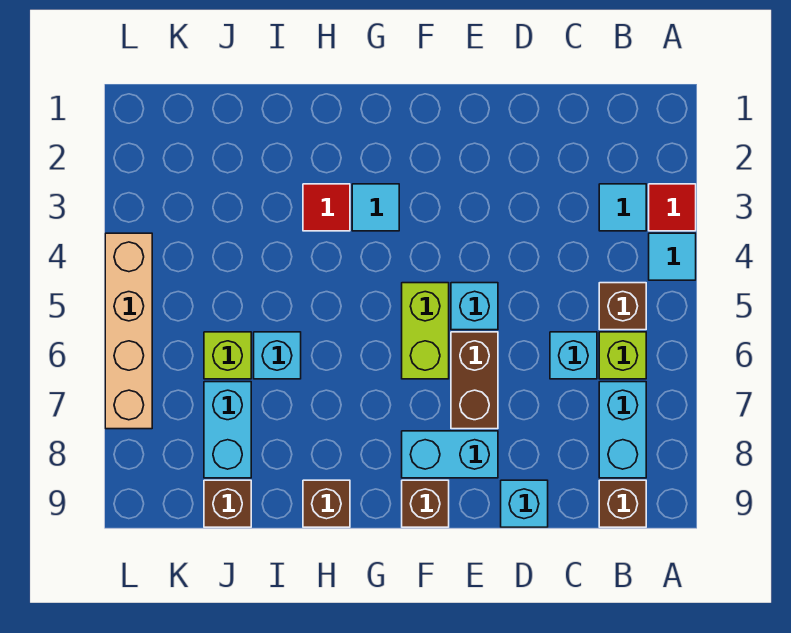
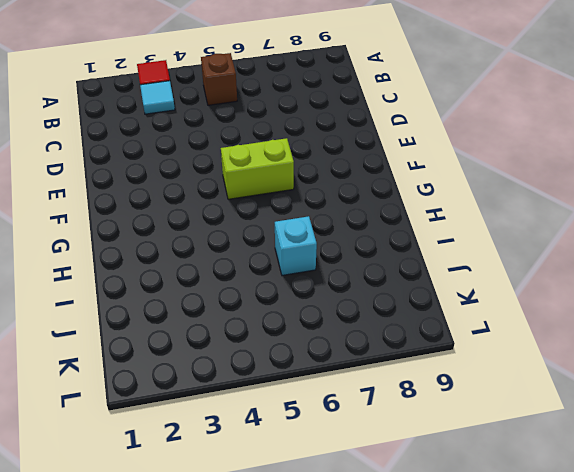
none -> cyan 1x1 tile [649,233,696,280]
none -> lime 1x1 brick [599,332,646,379]
none -> cyan 1x2 brick [599,382,646,478]

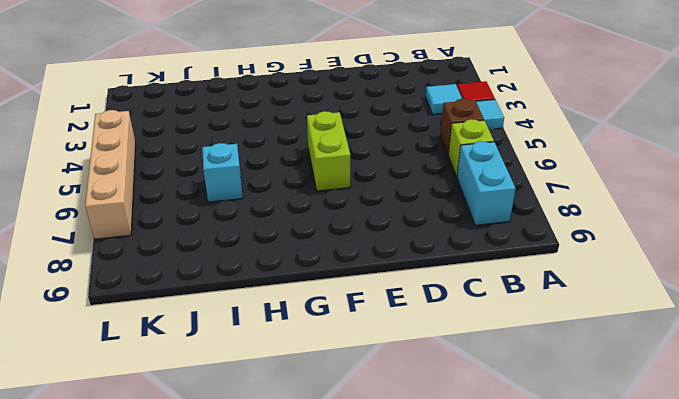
none -> brown 1x1 brick [599,480,646,527]
none -> cyan 1x1 brick [550,332,597,379]
none -> cyan 1x1 brick [501,480,548,527]

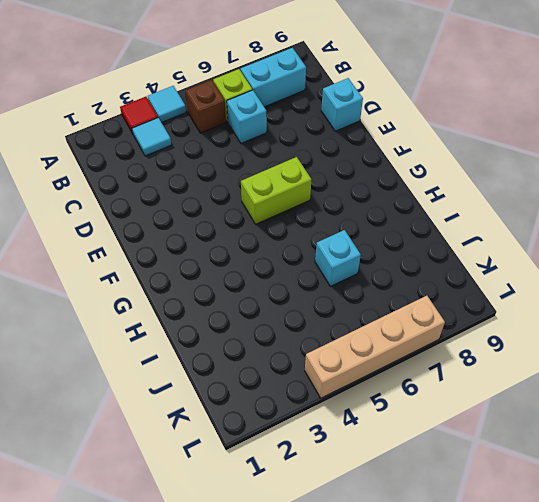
none -> brown 1x1 brick [599,480,646,527]
none -> cyan 1x1 brick [451,283,498,330]
none -> brown 1x2 brick [451,332,498,429]

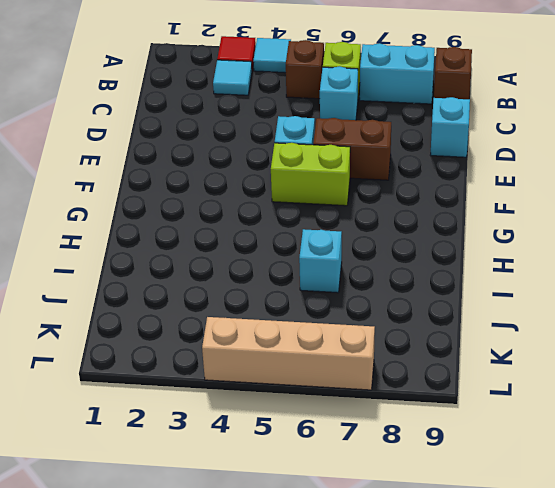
none -> cyan 1x2 brick [402,431,498,478]
none -> brown 1x1 brick [402,480,449,527]
none -> cyan 1x1 tile [352,184,399,231]

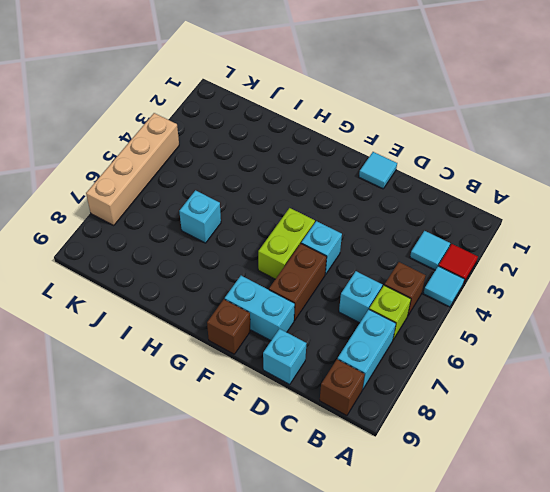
cyan 1x1 tile [359,152,397,189] -> cyan 1x1 tile moved to [352,184,399,231]
none -> red 1x1 tile [303,184,350,231]
none -> brown 1x1 brick [303,480,350,527]
none -> lime 1x1 brick [204,332,251,379]

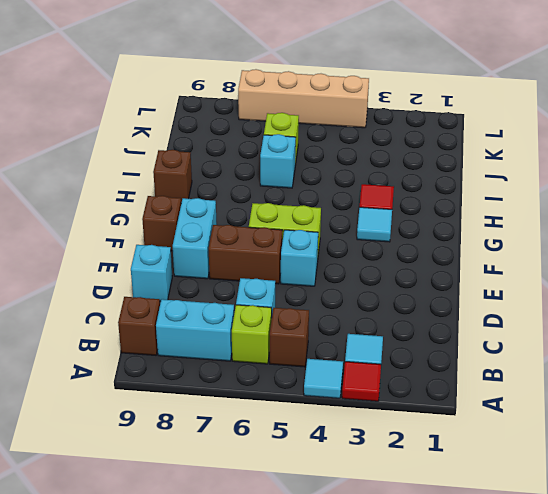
none -> cyan 1x2 brick [204,382,251,478]
none -> brown 1x1 brick [204,480,251,527]

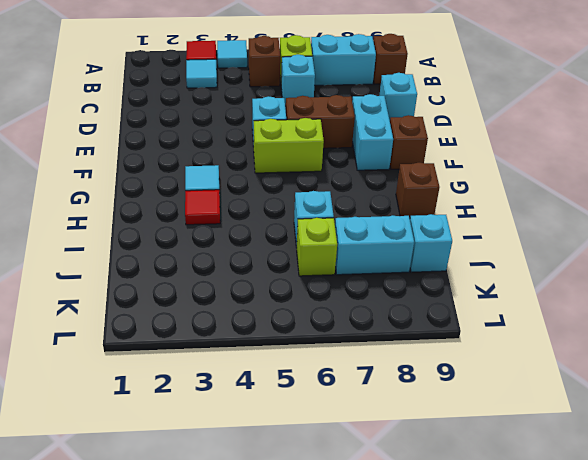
cyan 1x1 brick [410,214,452,272] -> brown 1x1 brick [204,480,251,527]
none -> tan 1x4 brick [105,233,152,429]

